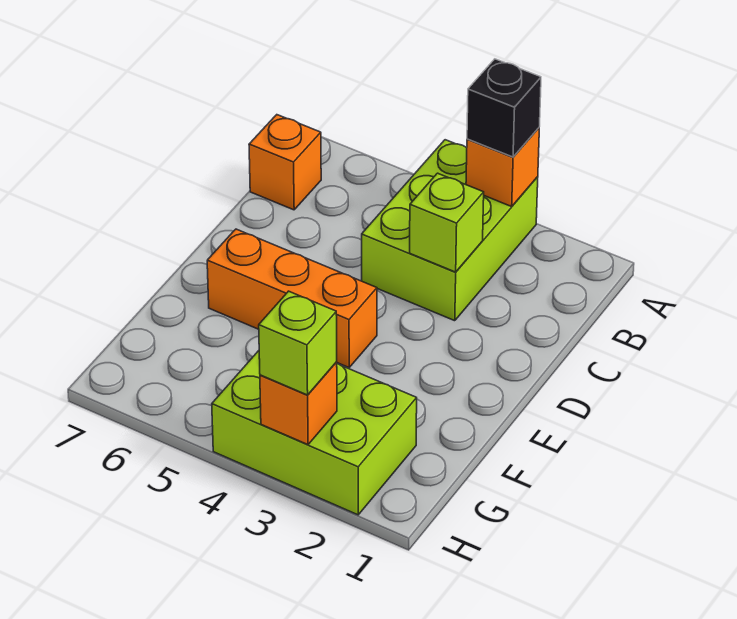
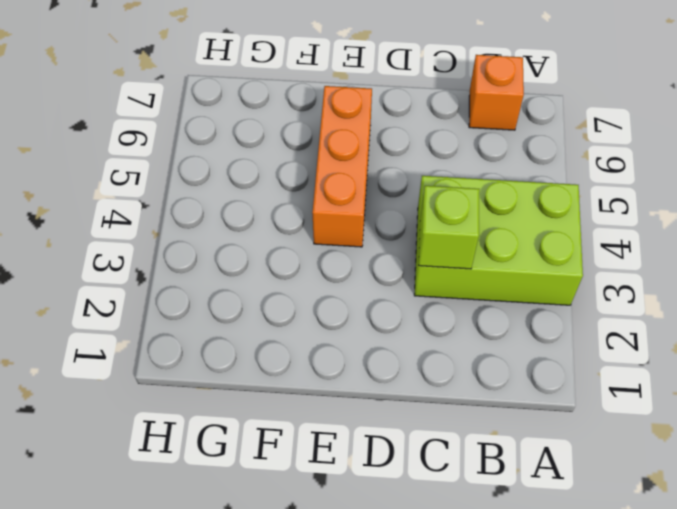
none -> lime 2x3 brick [212,351,417,515]
none -> orange 1x1 brick [466,128,539,206]

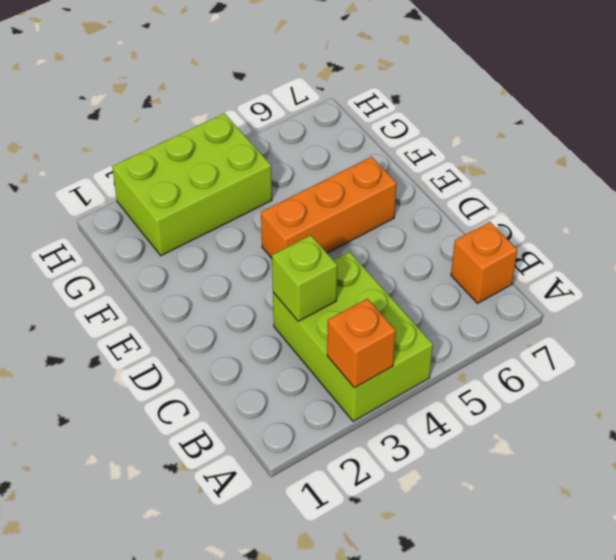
none -> orange 1x1 brick [260,362,337,445]
none -> black 1x1 brick [467,59,541,157]

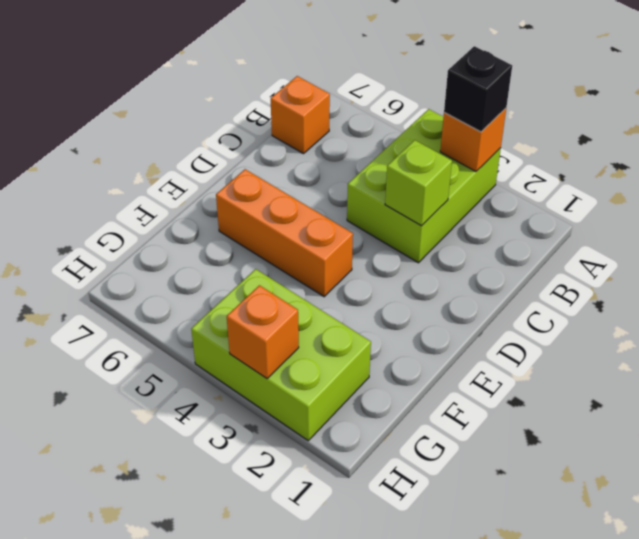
none -> lime 1x1 brick [259,291,337,395]

